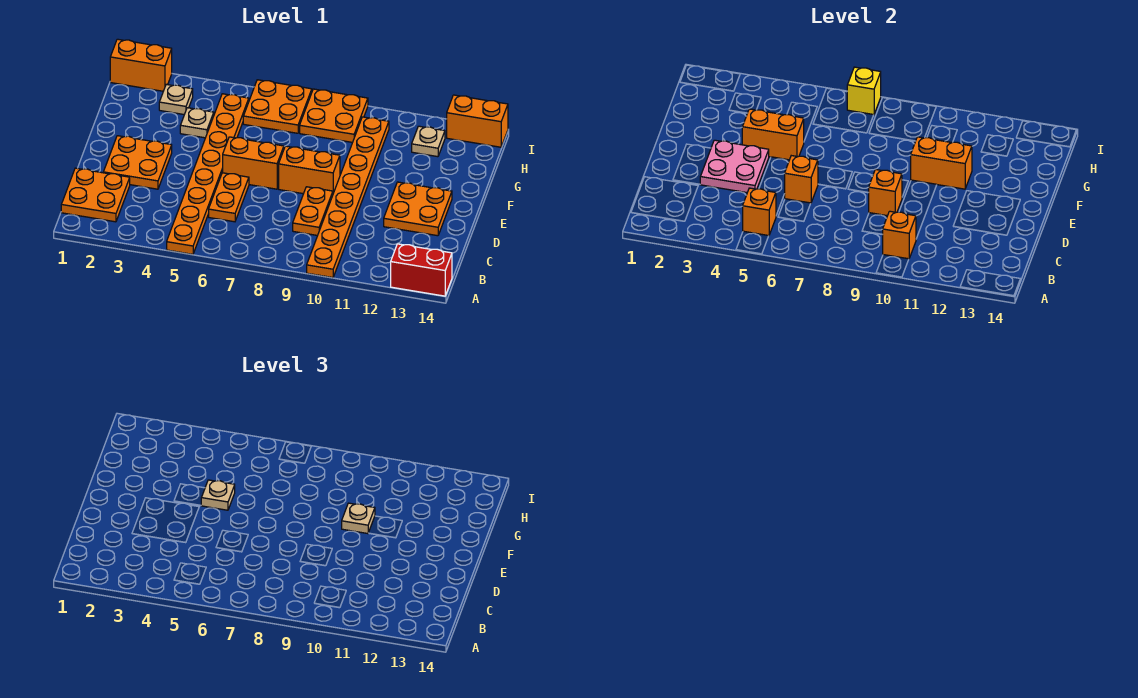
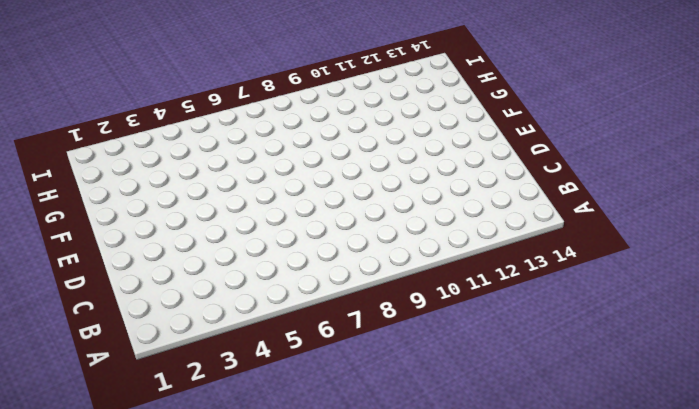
none -> orange 1x8 plate [167,94,249,254]
none -> orange 1x8 plate [307,117,389,278]
none -> red 1x2 brick [391,244,452,296]

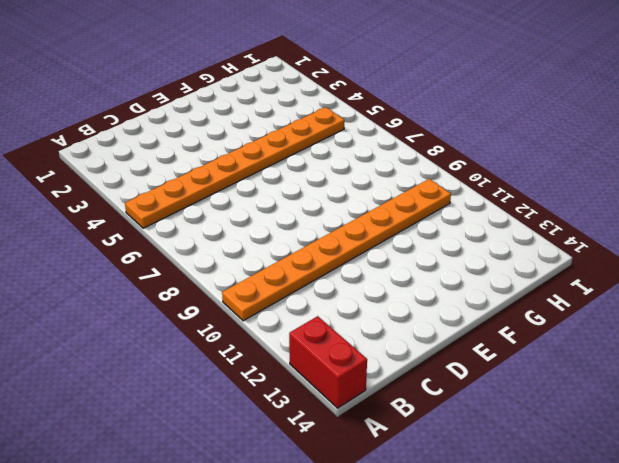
none -> orange 2x2 plate [61,168,130,222]
none -> orange 1x2 plate [209,173,249,222]
none -> orange 1x2 plate [293,187,333,236]

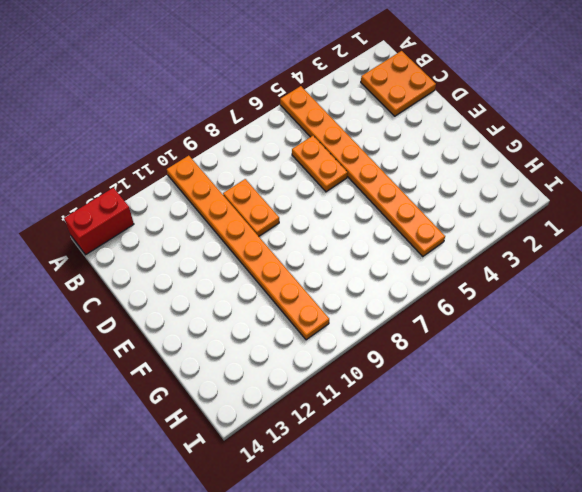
none -> orange 2x2 plate [103,136,172,189]
none -> orange 2x2 plate [384,182,452,236]
none -> orange 1x2 brick [223,137,284,189]

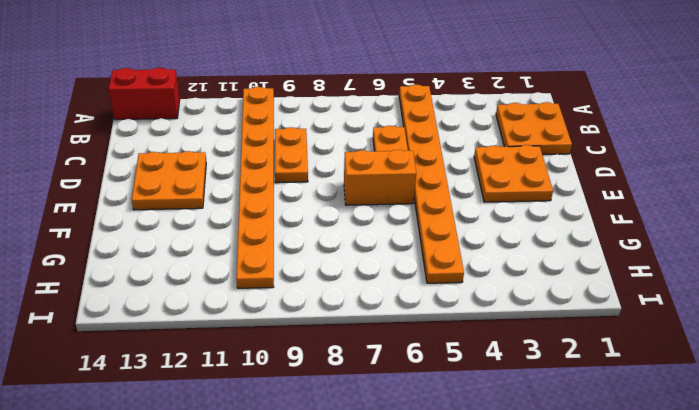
none -> orange 1x2 brick [279,146,340,194]
none -> tan 1x1 plate [180,108,214,138]
none -> tan 1x1 plate [159,84,193,115]

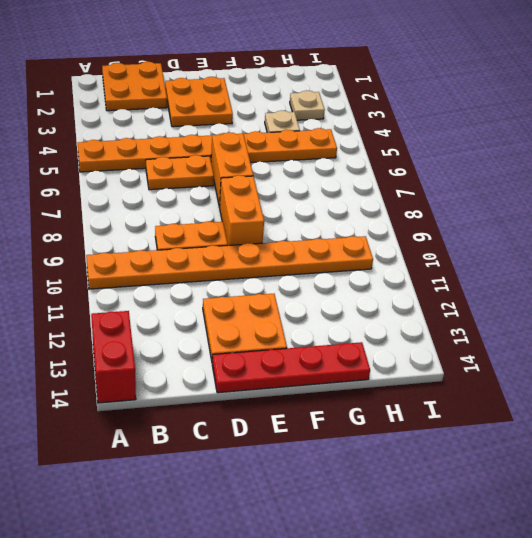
red 1x4 plate [212,342,370,393] -> none
none -> orange 2x2 plate [243,80,312,133]
none -> orange 2x2 plate [300,89,368,142]
none -> tan 1x1 plate [412,126,445,157]

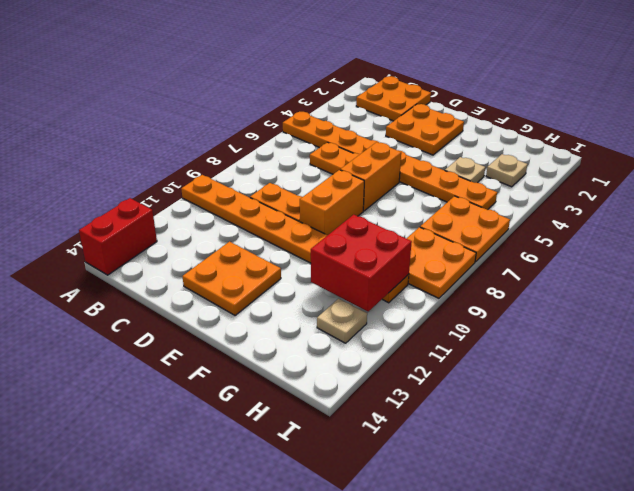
red 2x2 brick [311,215,412,311] -> none
none -> orange 1x2 brick [110,39,172,91]
none -> orange 1x2 brick [447,95,508,147]
none -> orange 1x1 brick [743,188,776,236]

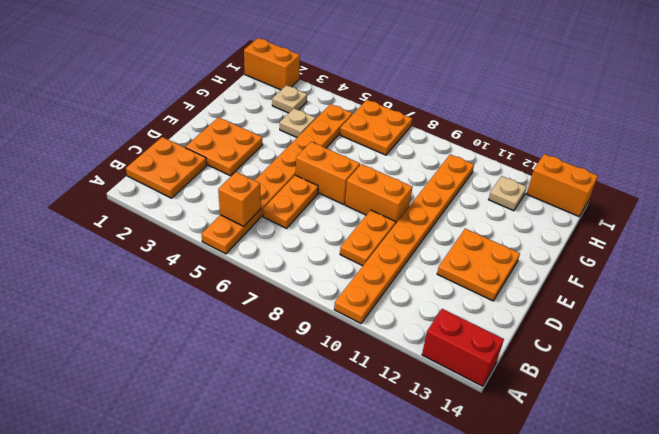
none -> orange 2x2 plate [300,89,368,142]
none -> orange 1x1 brick [882,211,916,259]
none -> pink 2x2 plate [700,140,769,193]

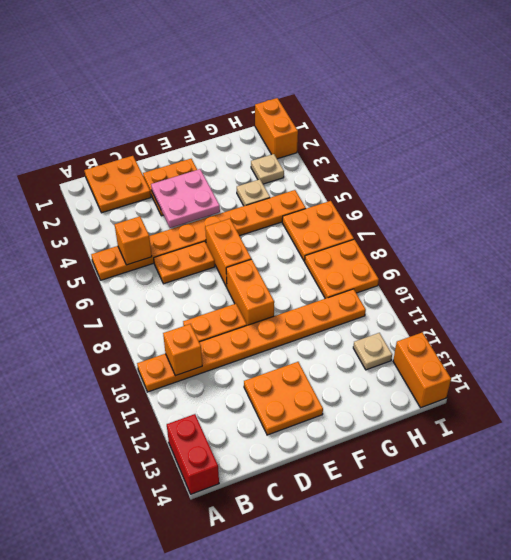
none -> orange 1x1 brick [785,156,818,203]
none -> orange 1x1 brick [868,169,902,216]
none -> orange 1x2 brick [742,109,804,160]

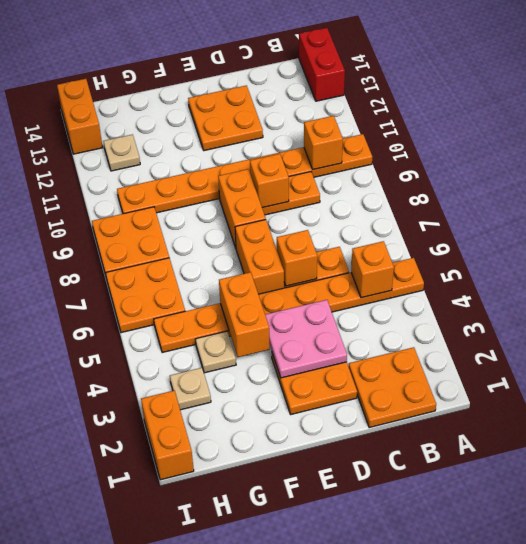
none -> orange 1x2 brick [911,137,972,189]
none -> yellow 1x1 brick [847,67,881,115]
none -> tan 1x1 plate [201,480,235,510]

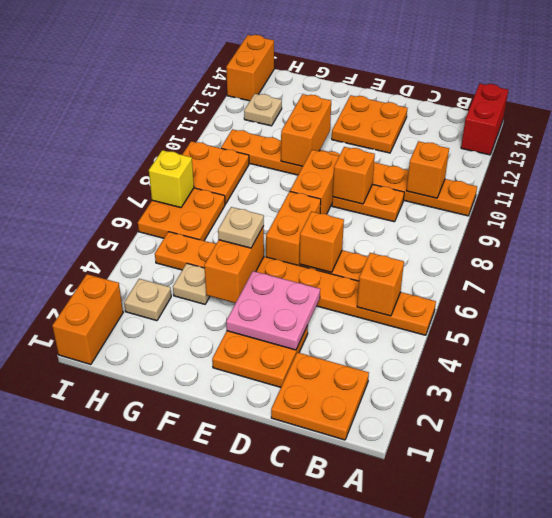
none -> tan 1x1 plate [342,503,375,534]

